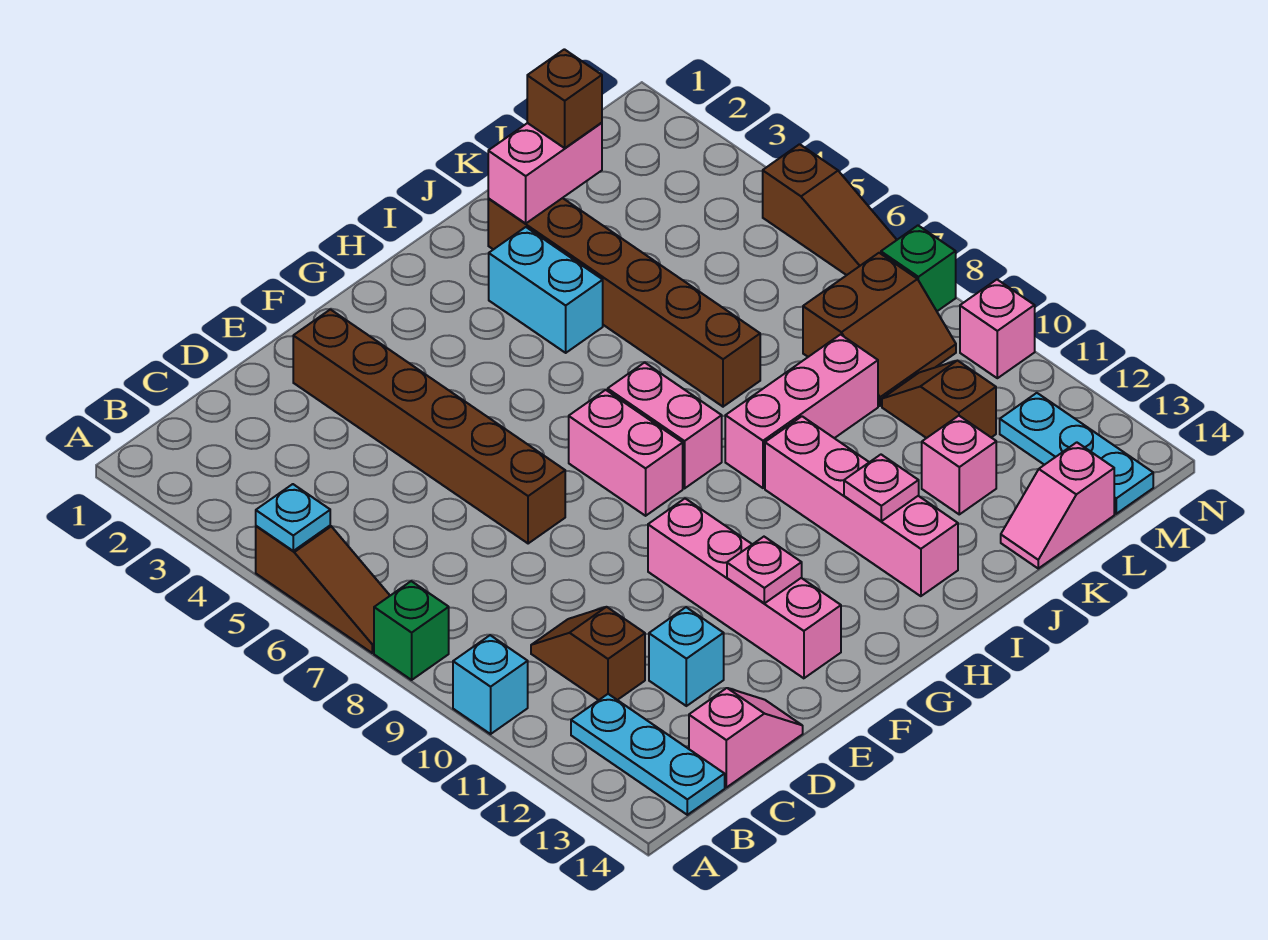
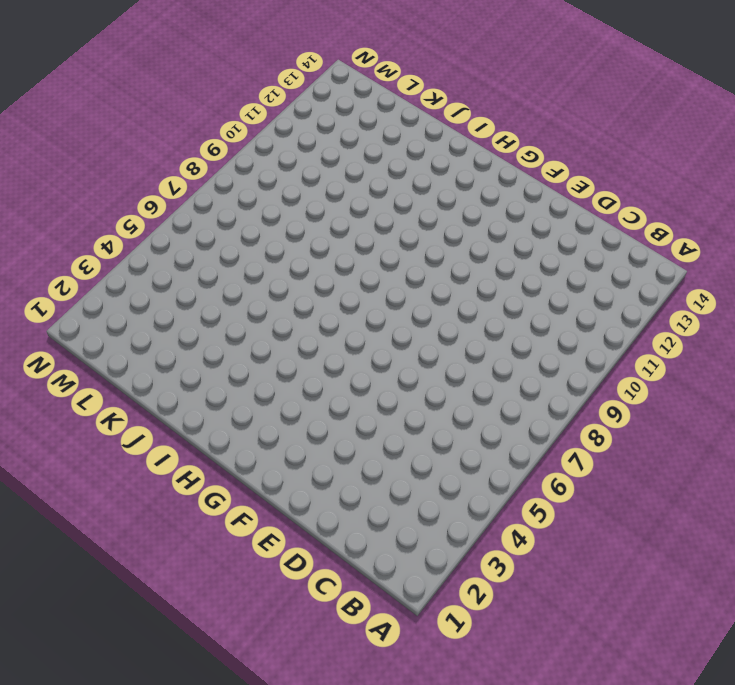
none -> brown 1x3 slope [256,526,390,653]
none -> green 1x1 brick [374,581,449,680]
none -> cyan 1x1 brick [453,635,528,734]

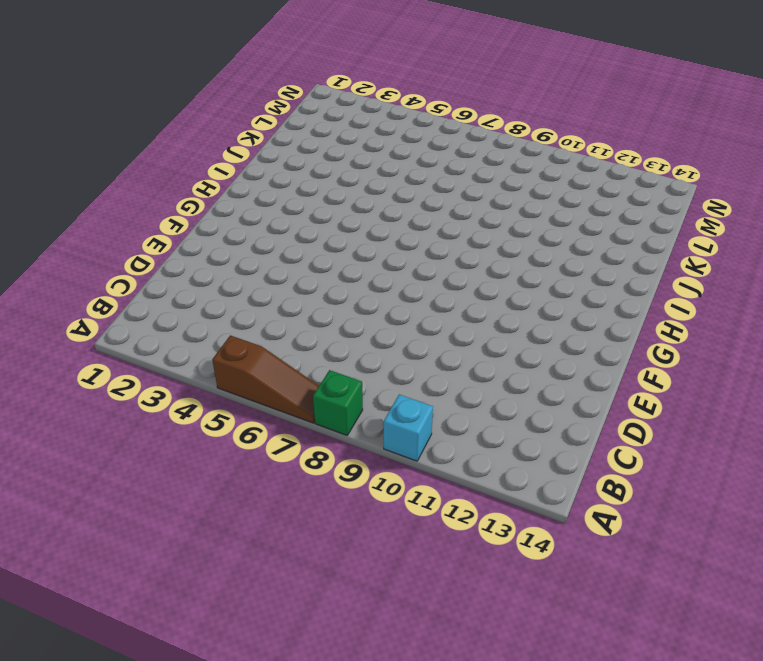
none -> cyan 1x3 plate [571,694,725,815]
none -> brown 1x2 slope [531,607,645,700]
none -> pink 1x2 slope [689,688,803,787]

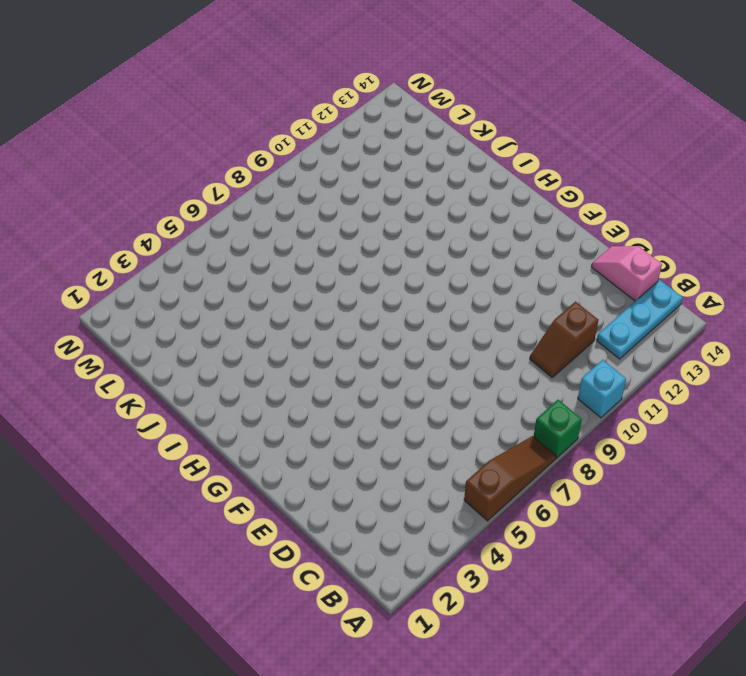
none -> cyan 1x1 brick [649,607,724,706]
none -> brown 1x6 brick [293,309,565,544]
none -> pink 1x4 brick [648,499,841,678]

